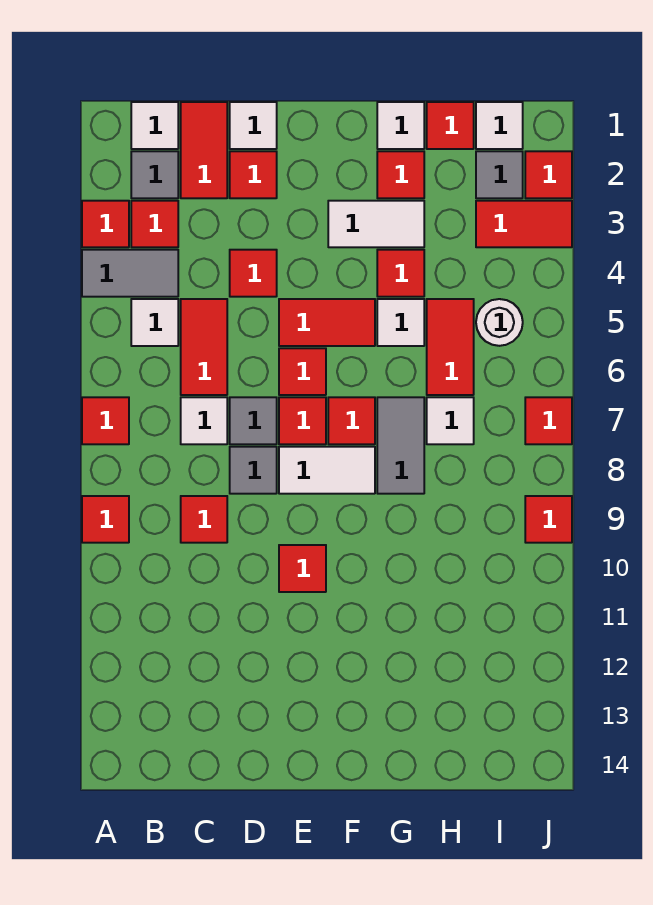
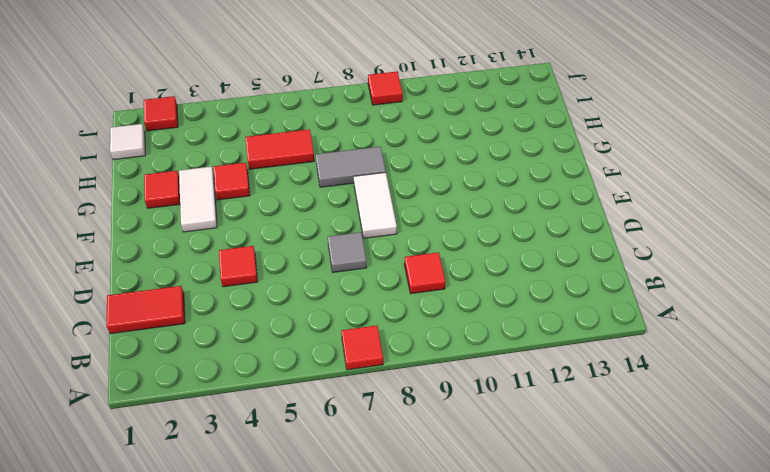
none -> red 1x1 tile [82,201,129,247]
none -> grey 1x2 tile [82,250,178,297]
none -> red 1x1 tile [82,496,129,543]
none -> white 1x1 tile [131,102,178,149]

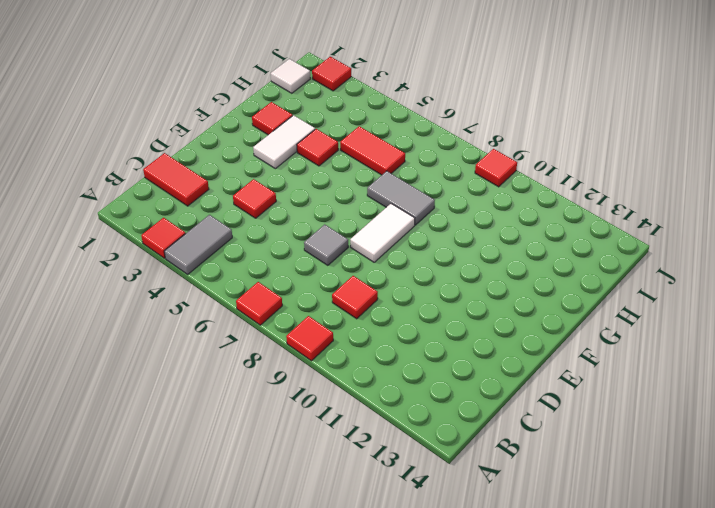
none -> white 1x1 tile [131,102,178,149]
none -> grey 1x1 tile [131,151,178,198]
none -> red 1x1 tile [131,201,178,247]
none -> white 1x1 tile [131,299,178,346]

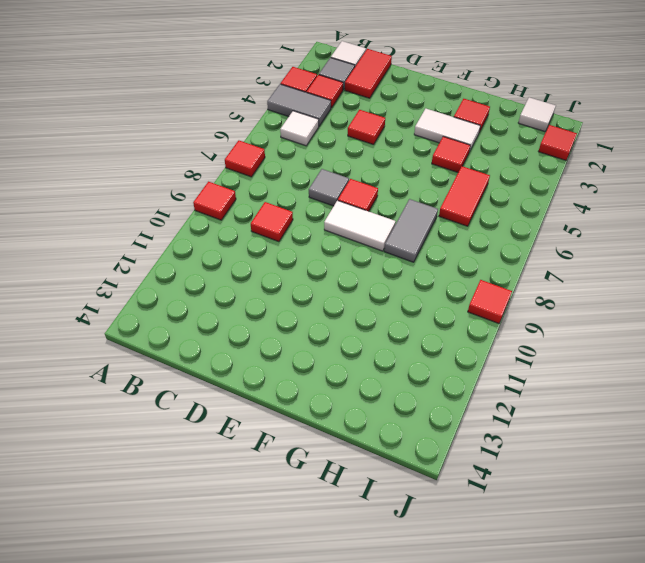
none -> red 1x2 tile [181,299,227,395]
none -> white 1x1 tile [181,397,227,444]
none -> white 1x1 tile [230,102,277,149]
none -> red 1x1 tile [230,151,277,198]

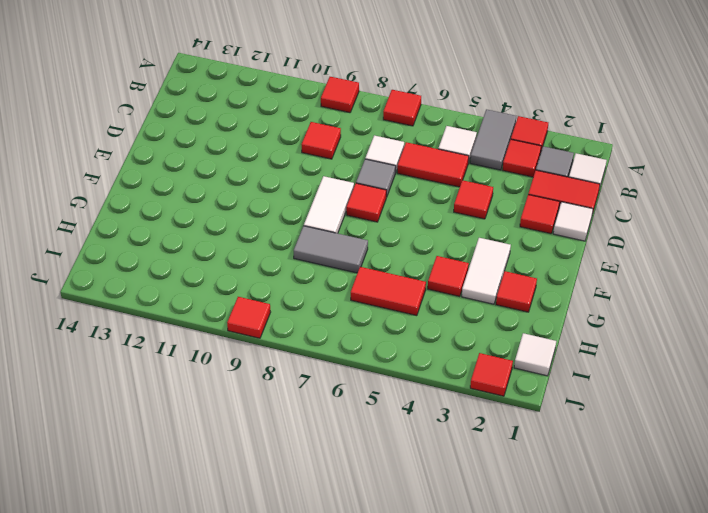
none -> grey 1x1 tile [230,447,277,494]
none -> red 1x2 tile [279,299,375,346]
none -> red 1x1 tile [279,348,326,395]
none -> red 1x1 tile [279,545,326,592]

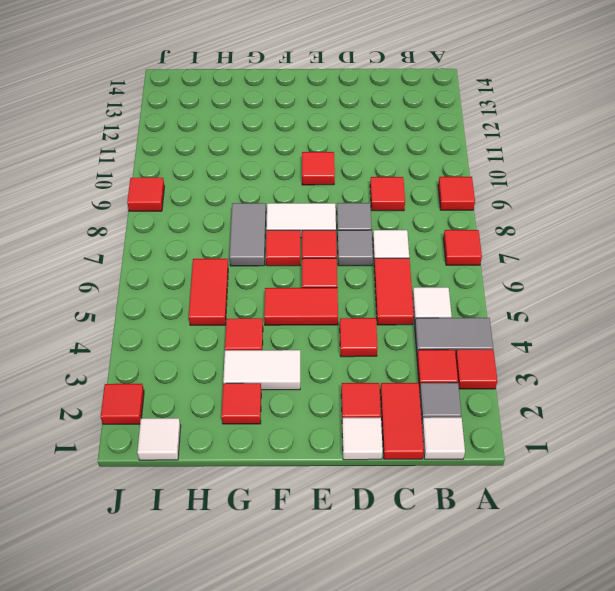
none -> white 1x1 tile [377,102,424,149]
none -> white 1x1 tile [377,299,424,346]
none -> red 1x1 tile [427,102,474,149]
none -> white 1x1 tile [427,397,474,444]

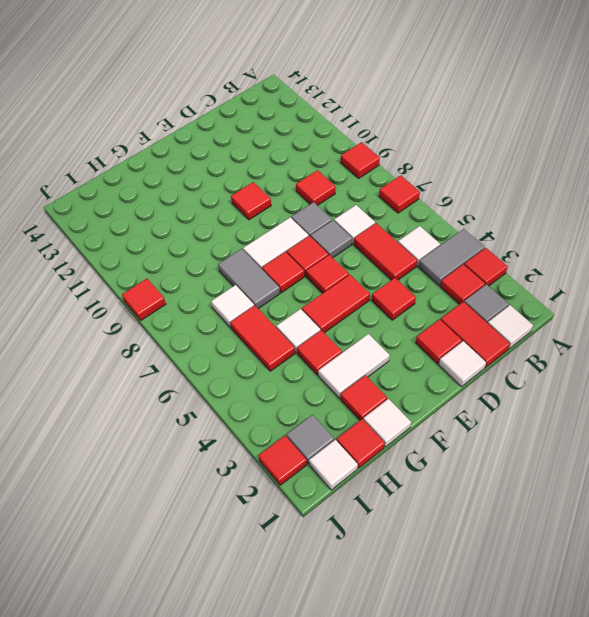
none -> red 1x2 tile [476,201,572,247]
none -> white 1x1 round brick [476,299,523,346]
none -> red 1x1 tile [525,397,572,444]

